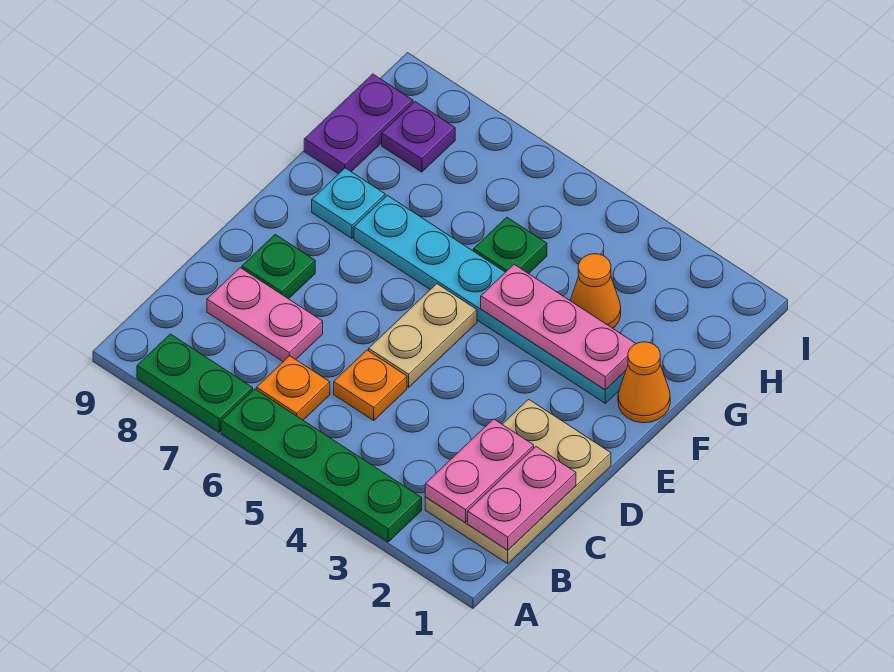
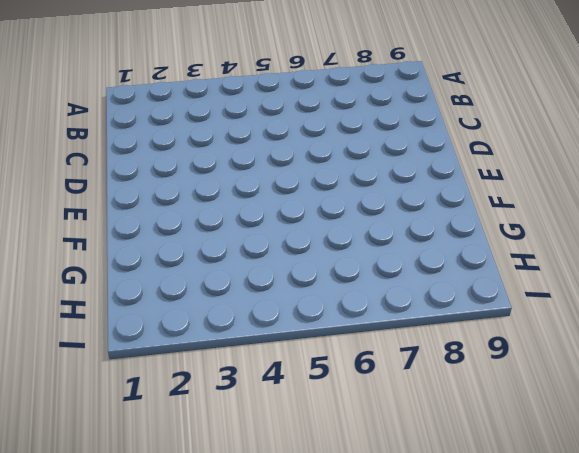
none -> green 1x4 plate [221,389,422,542]
none -> green 1x2 plate [137,334,253,432]
none -> tan 2x3 plate [425,399,611,564]

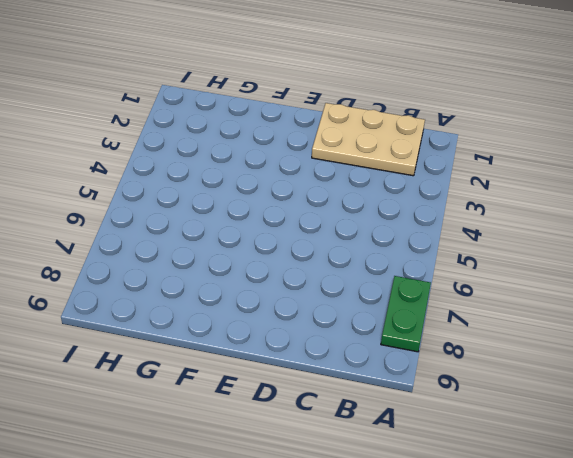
none -> green 1x4 plate [221,389,422,542]
none -> orange 1x1 plate [256,356,330,420]
none -> orange 1x1 plate [334,350,407,420]

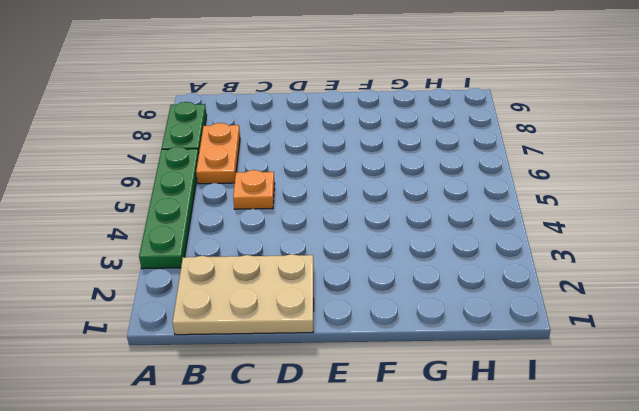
orange 1x2 plate [196,123,240,184] -> orange 1x1 plate [256,356,330,420]
none -> pink 1x2 plate [207,268,323,362]
none -> tan 1x2 plate [369,284,477,387]
none -> green 1x1 plate [242,234,315,299]

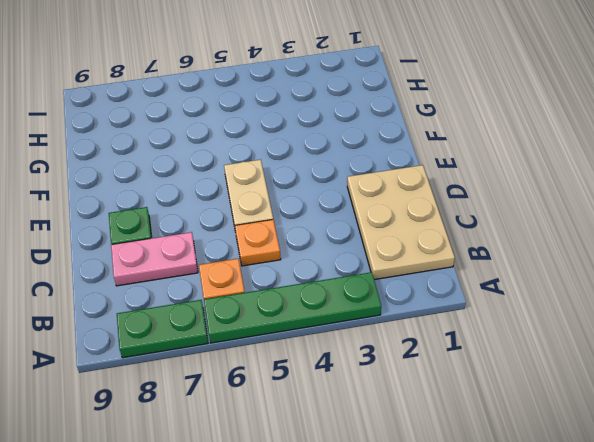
none -> orange 1x1 cone [618,342,670,423]
none -> cyan 1x6 plate [354,195,626,403]
none -> cyan 1x1 plate [312,168,385,238]

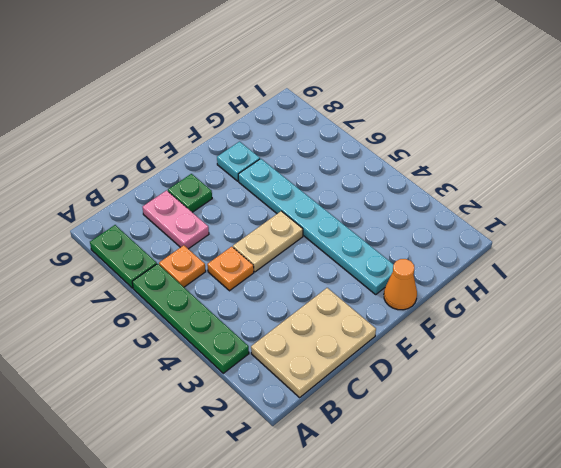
none -> orange 1x1 cone [570,254,621,328]
none -> green 1x1 plate [473,217,547,274]
none -> purple 1x2 plate [304,74,413,174]

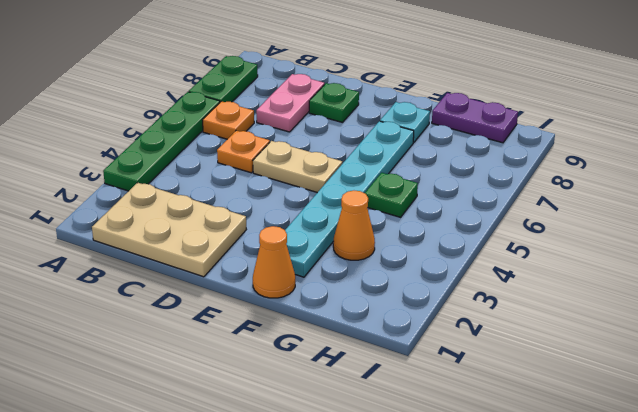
none -> purple 1x1 plate [382,102,455,172]
none -> pink 1x2 plate [468,447,576,550]
none -> pink 1x2 plate [425,419,534,523]

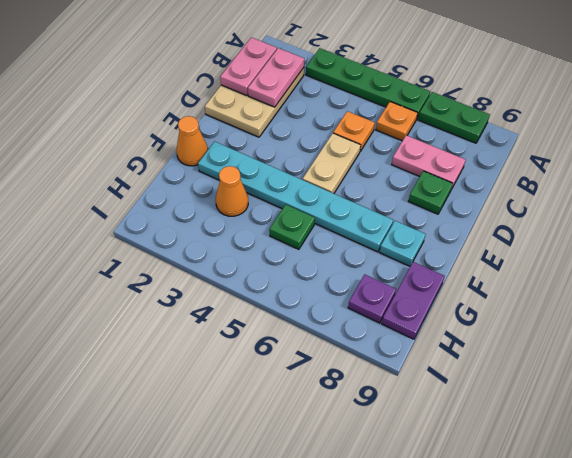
none -> pink 1x3 plate [481,265,636,390]

